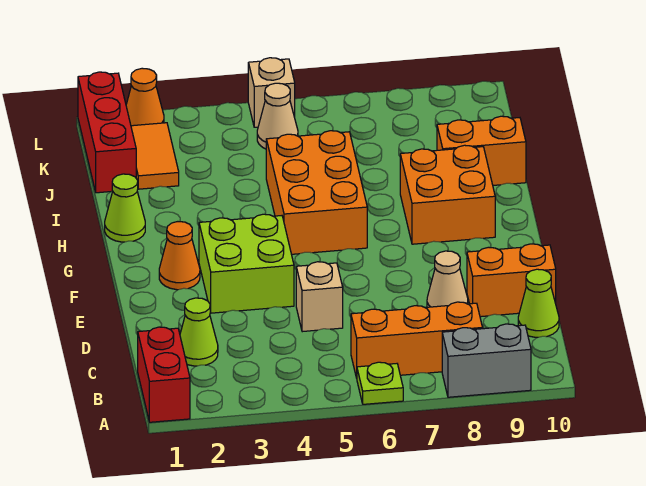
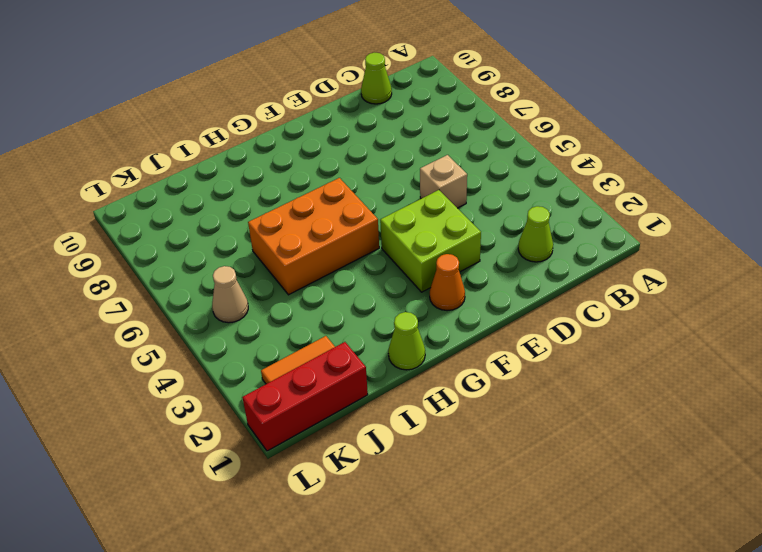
none -> red 1x2 brick [138,327,190,422]
none -> lime 1x1 plate [357,362,403,404]
none -> grey 1x2 brick [442,324,531,397]

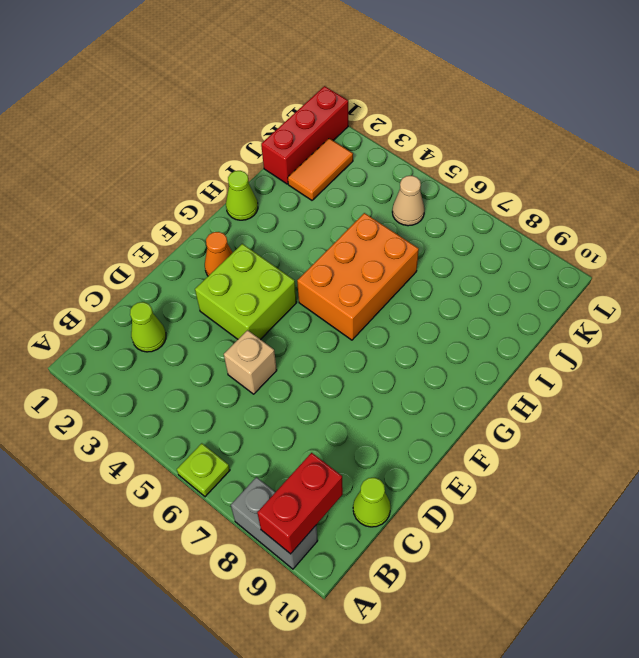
red 1x2 brick [257,453,343,554] -> red 1x2 brick moved to [138,327,190,422]
none -> orange 1x3 brick [351,302,483,378]
none -> tan 1x1 cone [427,251,468,307]
none -> orange 1x2 brick [467,244,556,317]

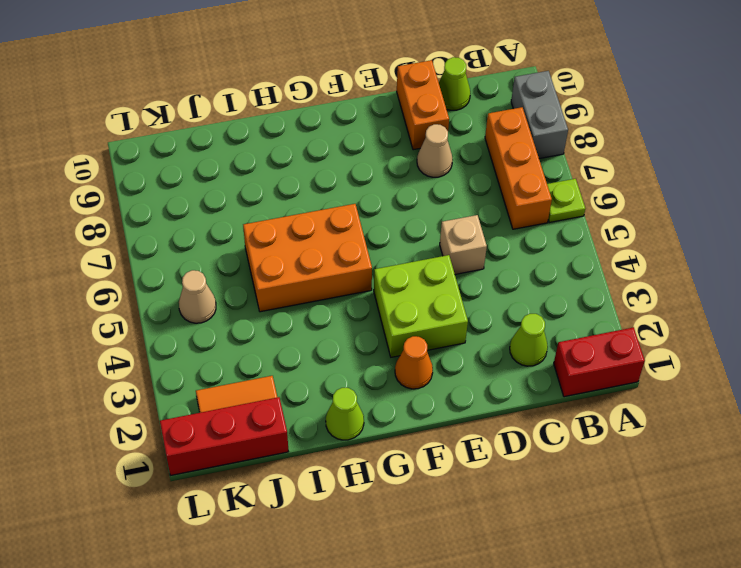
none -> orange 2x2 brick [400,145,495,244]
none -> orange 1x2 brick [437,116,526,185]
none -> orange 1x1 cone [126,68,164,126]

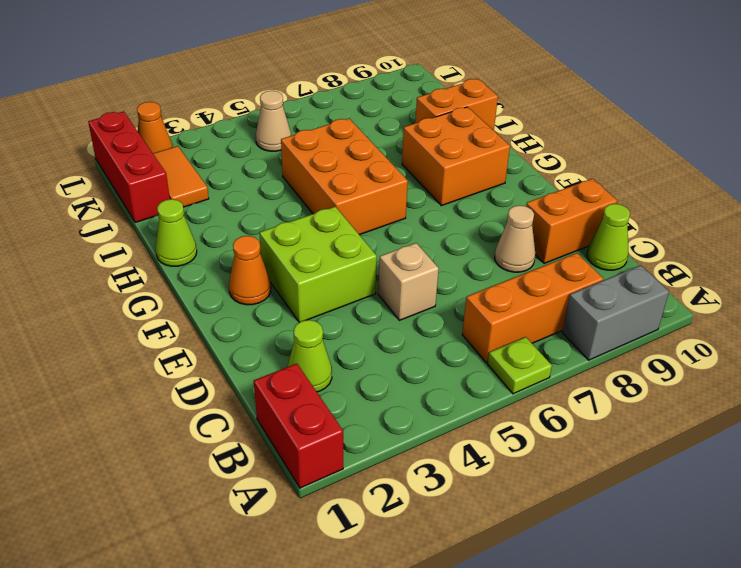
none -> tan 1x1 brick [248,58,295,127]

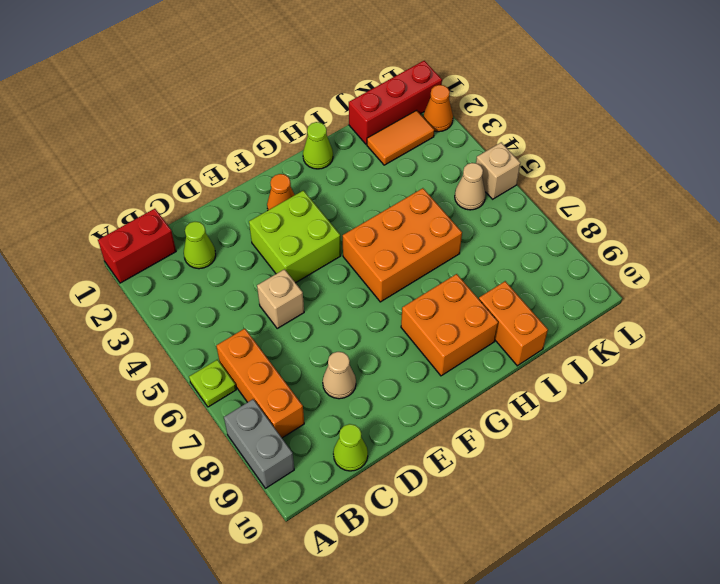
none -> orange 1x2 brick [467,244,556,317]

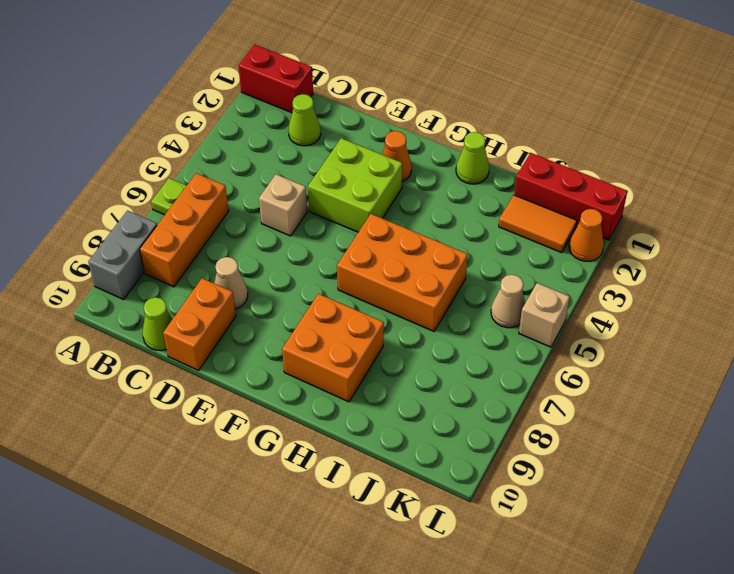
none -> orange 1x2 brick [437,116,526,185]

